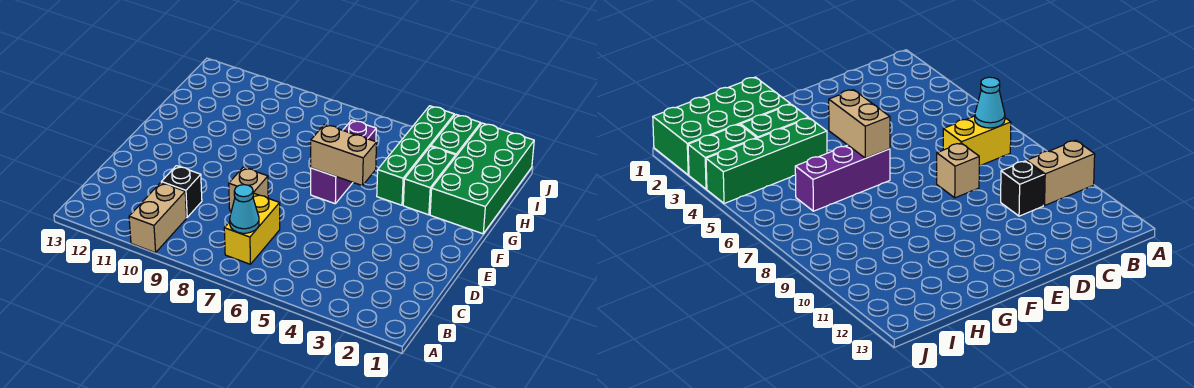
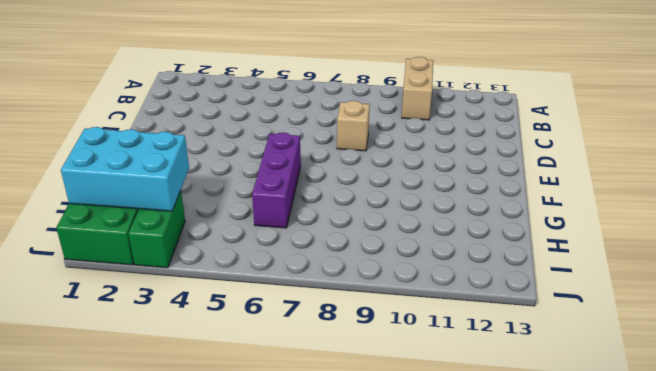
cyan 2x3 brick [61,127,189,211] -> none
none -> yellow 1x2 brick [224,194,280,264]
none -> black 1x1 brick [161,166,202,217]

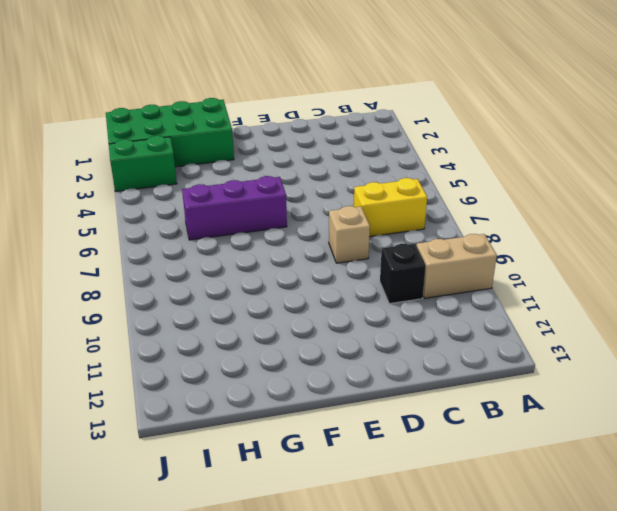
none -> green 1x2 brick [403,146,456,215]
none -> green 1x4 brick [377,106,454,205]

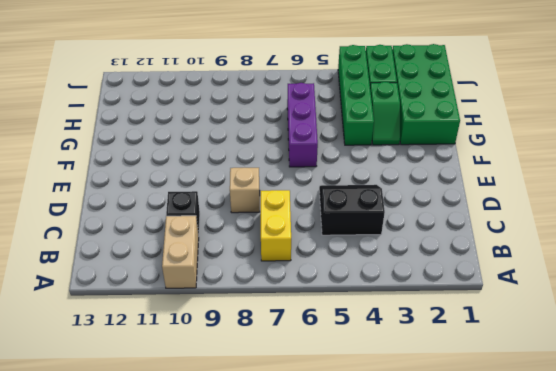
black 2x2 slope [319,185,385,235] -> none
green 1x2 slope [370,82,400,145] -> green 1x2 brick [403,146,456,215]
none -> cyan 1x1 cone [230,185,259,233]
none -> tan 1x2 brick [311,124,377,186]

